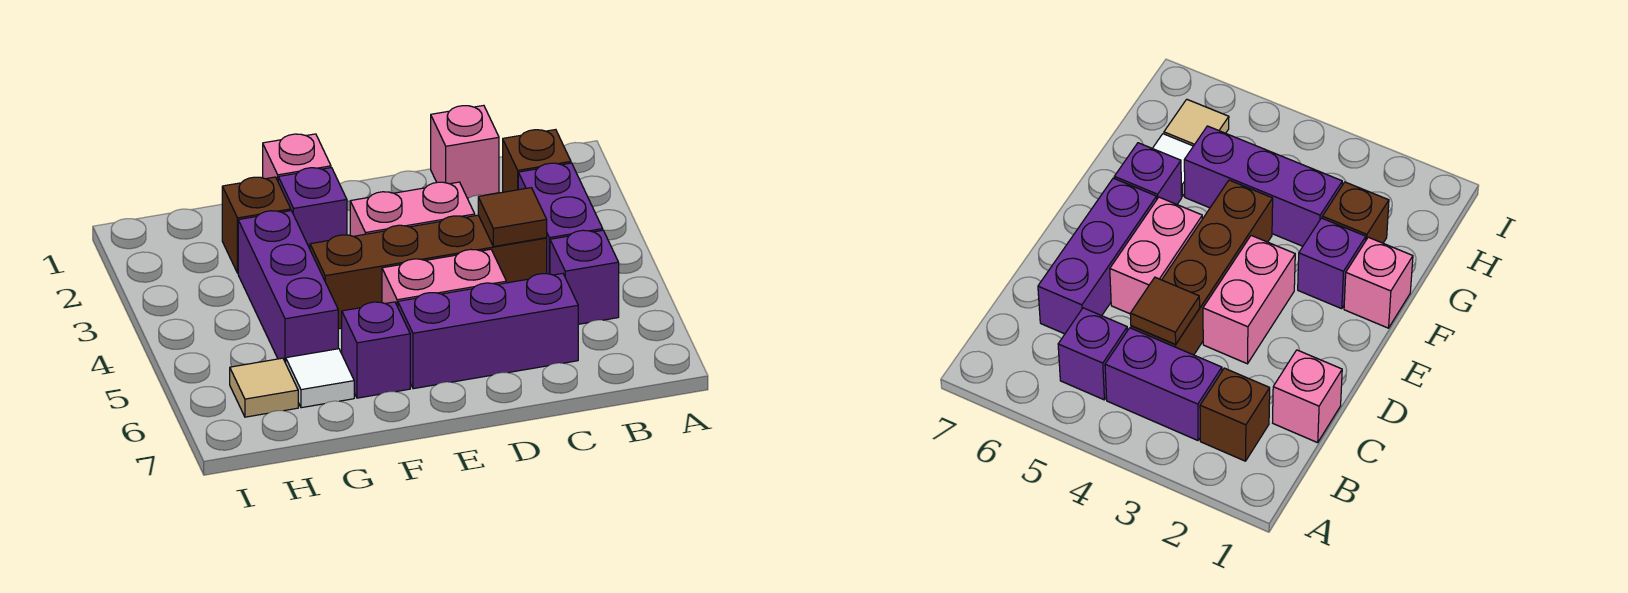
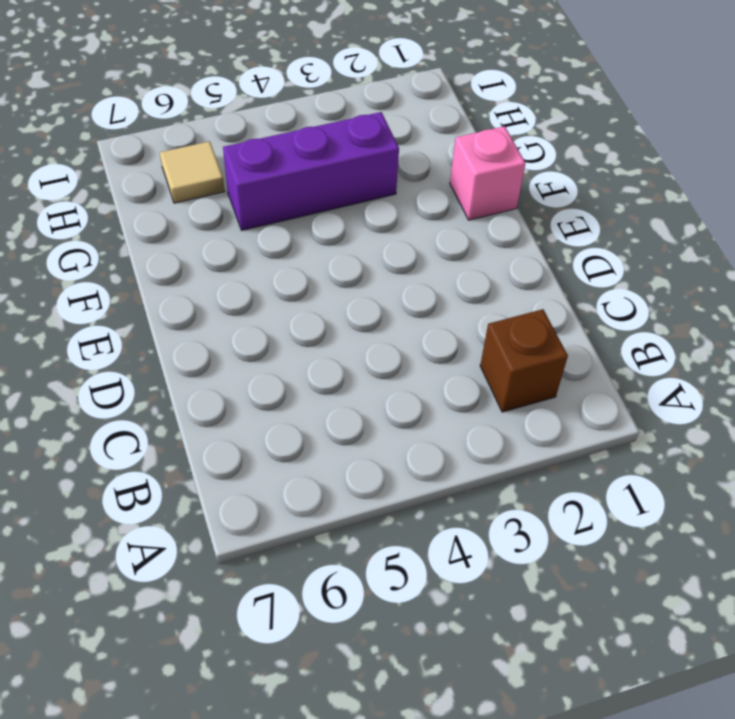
none -> purple 1x2 brick [518,163,603,274]
none -> purple 1x1 brick [550,230,619,324]
none -> pink 1x1 brick [431,105,499,198]

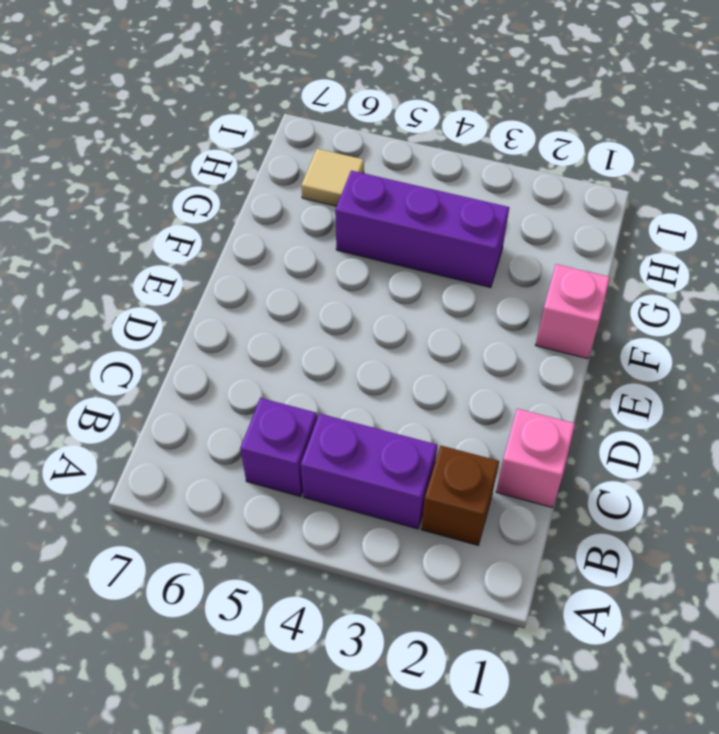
none -> brown 1x4 brick [310,215,547,329]
none -> purple 1x3 brick [398,273,578,389]
none -> pink 1x2 brick [350,182,475,236]

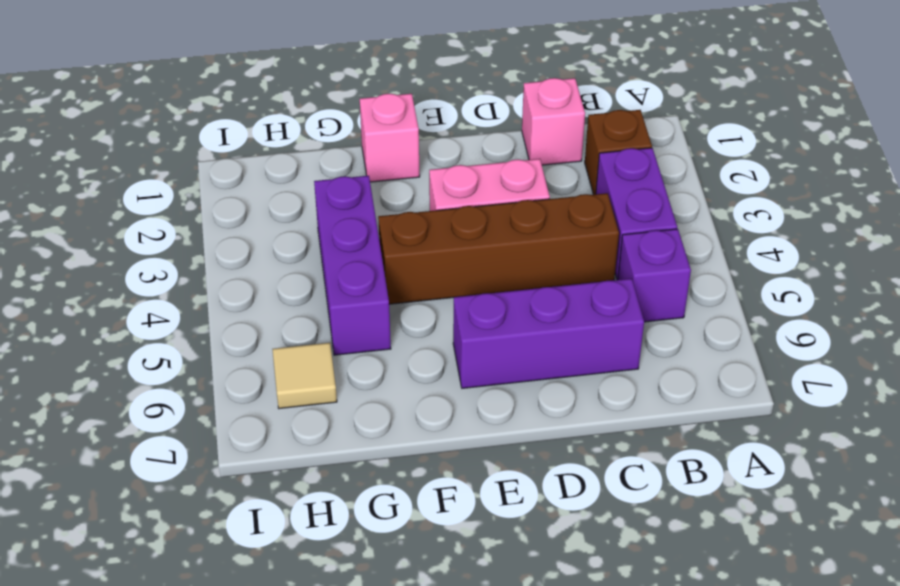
none -> pink 1x2 brick [382,249,506,307]
none -> purple 1x1 brick [278,168,347,249]
none -> purple 1x1 brick [342,302,410,398]

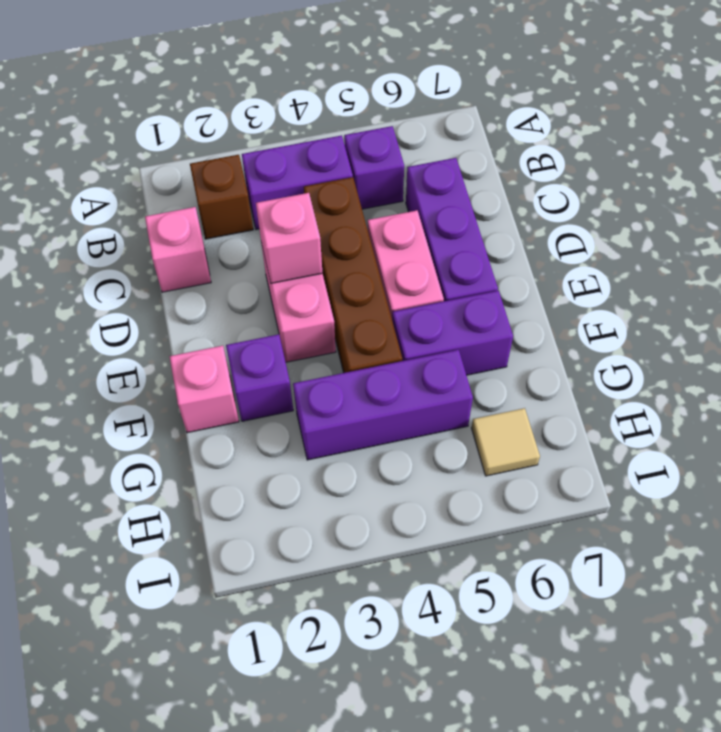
pink 1x1 brick [256,193,322,283] -> none
purple 1x2 brick [392,291,513,375] -> purple 1x1 brick [342,302,410,398]
none -> brown 1x1 brick [222,177,291,273]
none -> white 1x1 tile [286,349,354,408]
none -> brown 1x1 tile [478,188,547,247]

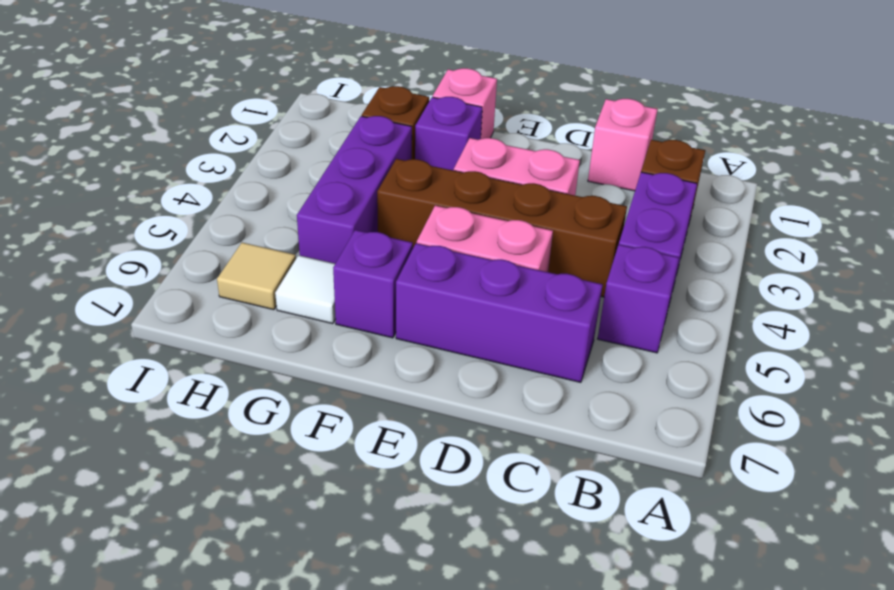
none -> brown 1x1 tile [478,188,547,247]

